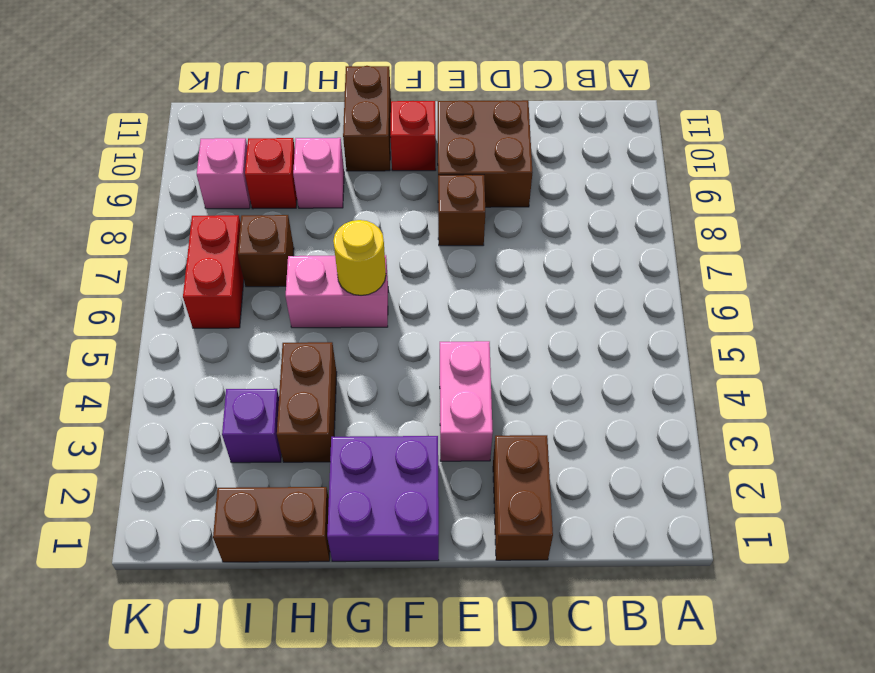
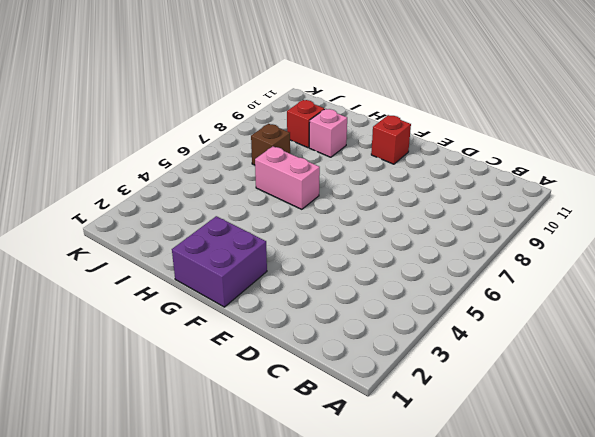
none -> brown 1x2 brick [493,435,553,560]
none -> brown 2x2 brick [438,100,532,207]
none -> pink 1x2 brick [440,341,493,461]

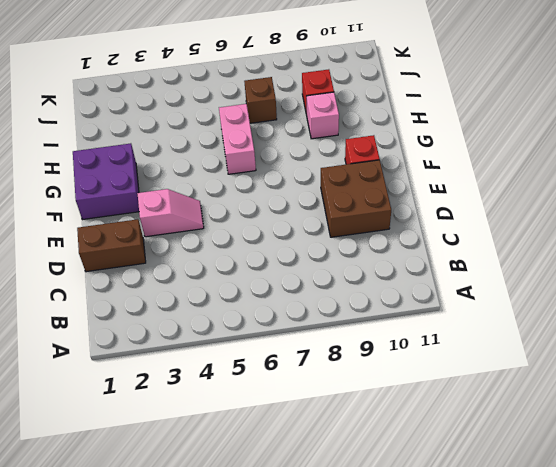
pink 1x2 slope [137,189,204,237] -> pink 1x2 brick [440,341,493,461]
none -> brown 1x1 brick [438,175,485,246]
none -> brown 1x2 brick [343,66,391,171]
none -> brown 1x2 brick [213,487,330,562]

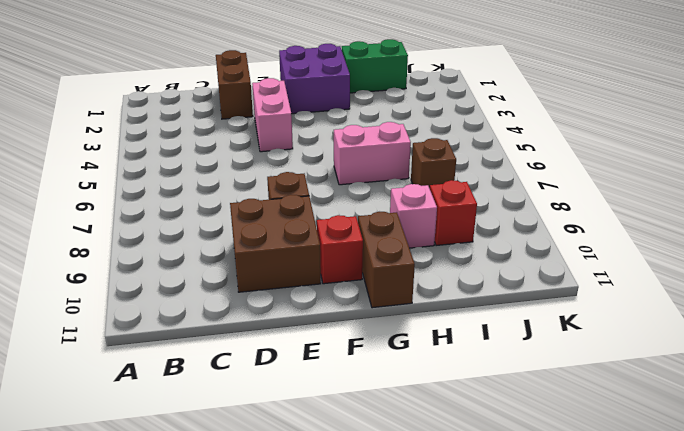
green 1x2 brick [342,39,408,93] -> brown 1x2 brick [213,487,330,562]
none -> brown 1x2 brick [277,342,337,462]
none -> purple 1x1 brick [222,389,281,463]
none -> red 1x2 brick [183,215,244,328]

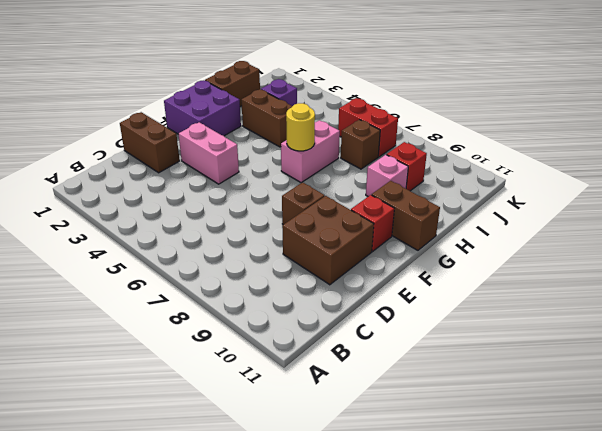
none -> pink 1x1 brick [197,138,250,209]

